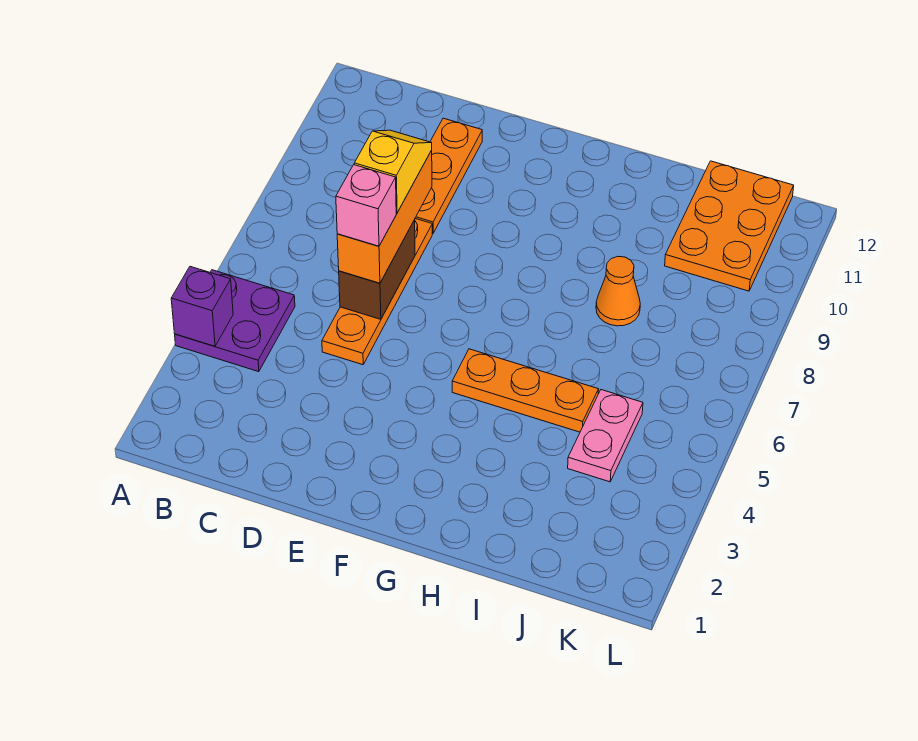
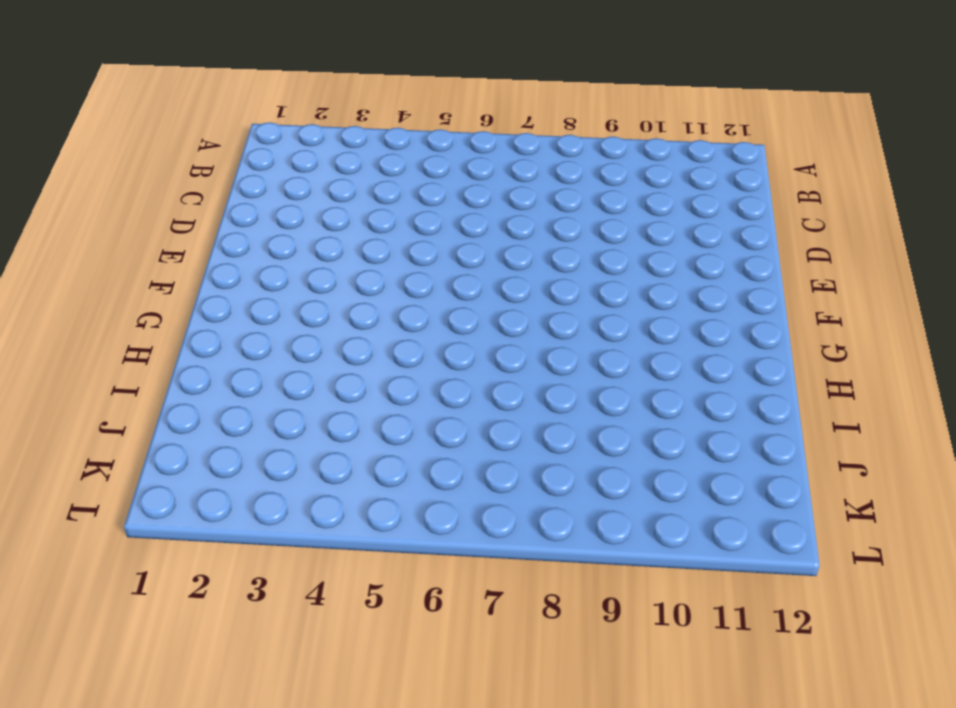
none -> purple 2x2 plate [175,270,295,372]
none -> orange 1x4 plate [322,219,432,365]
none -> orange 1x3 plate [415,118,482,233]

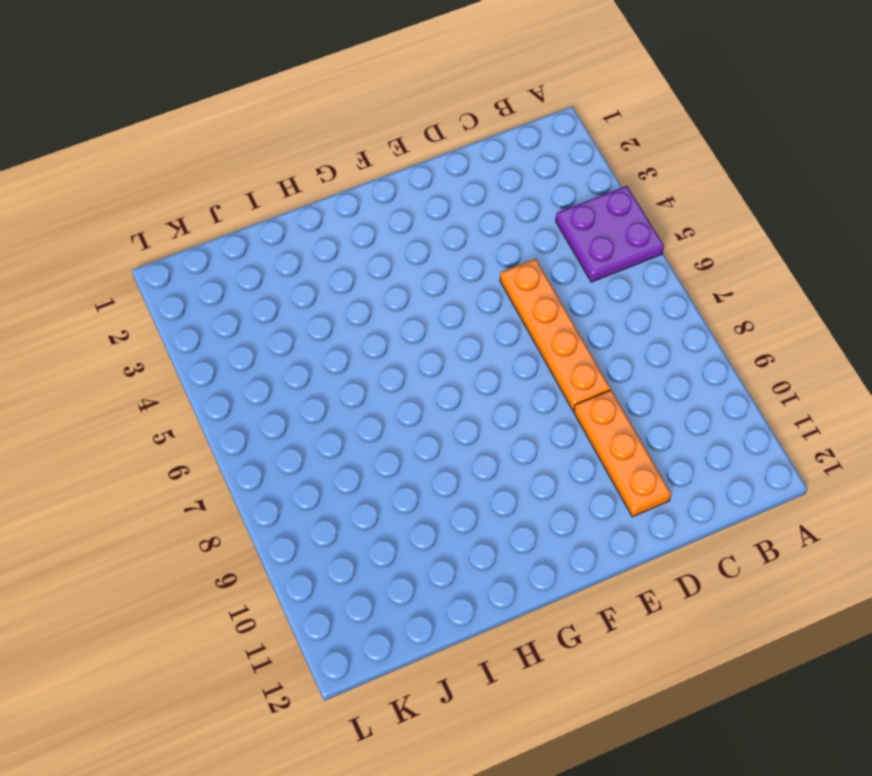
none -> orange 1x3 plate [452,349,599,432]
none -> orange 1x1 cone [596,257,640,326]
none -> pink 1x2 plate [568,390,643,482]

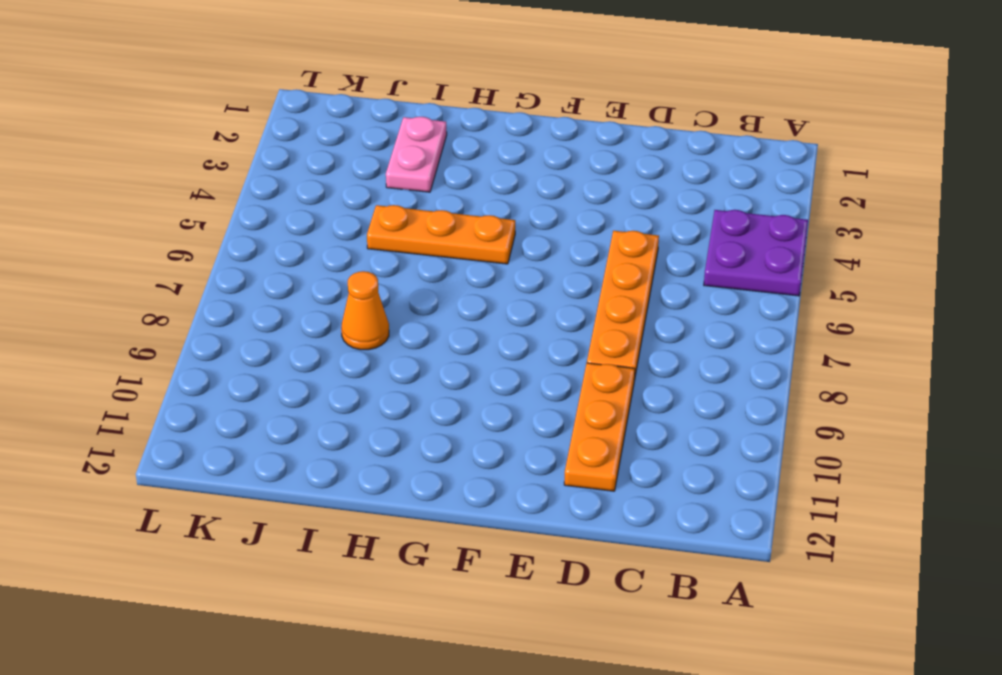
pink 1x2 plate [386,117,447,192] -> pink 1x2 plate moved to [568,390,643,482]
none -> orange 2x3 plate [665,161,794,291]
none -> purple 1x1 brick [171,267,233,346]
none -> brown 1x2 brick [339,220,415,319]

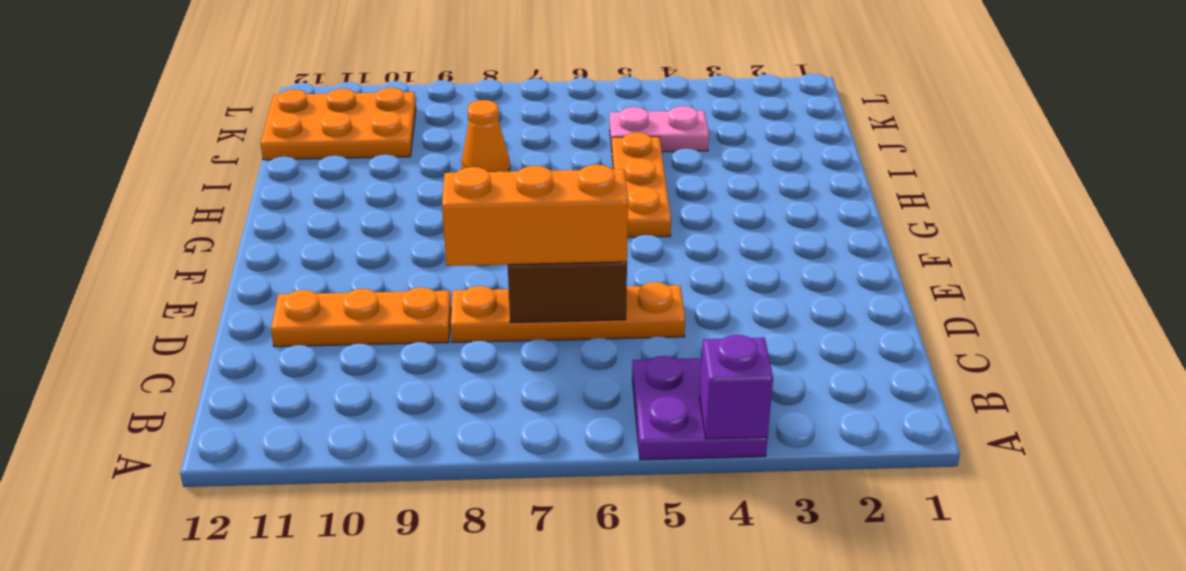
none -> pink 1x1 brick [336,165,396,246]
none -> yellow 1x2 slope [354,130,432,213]

